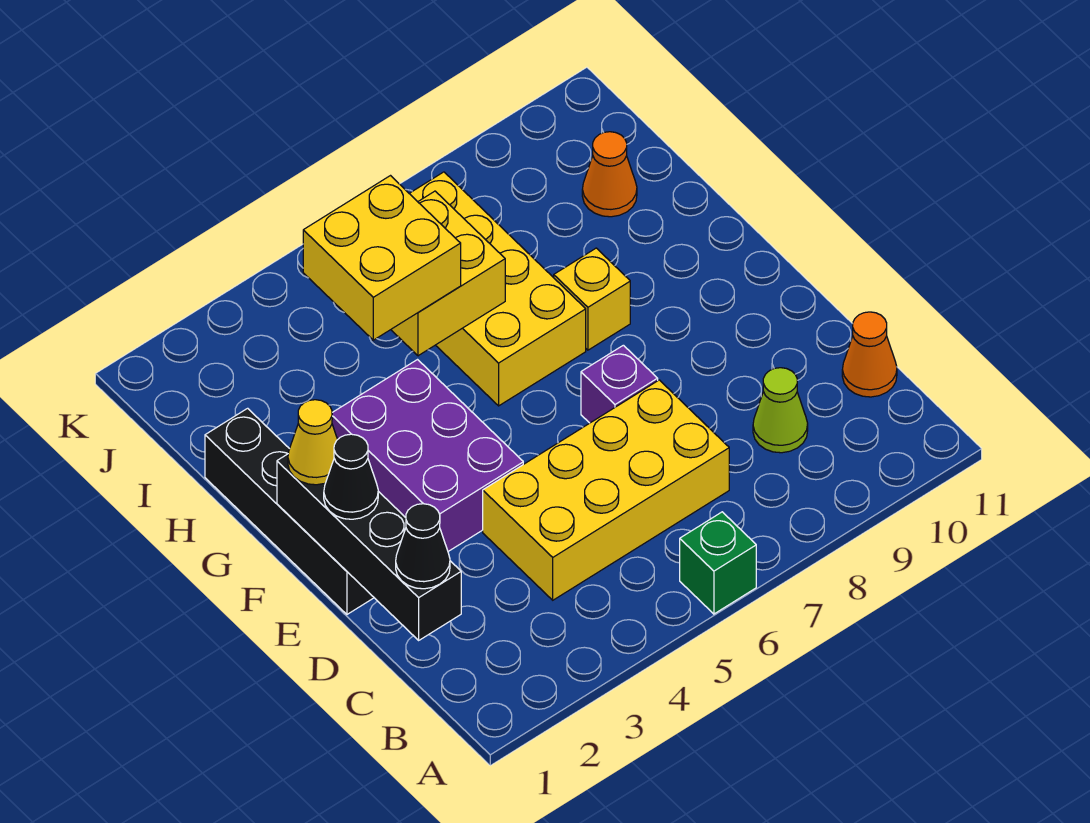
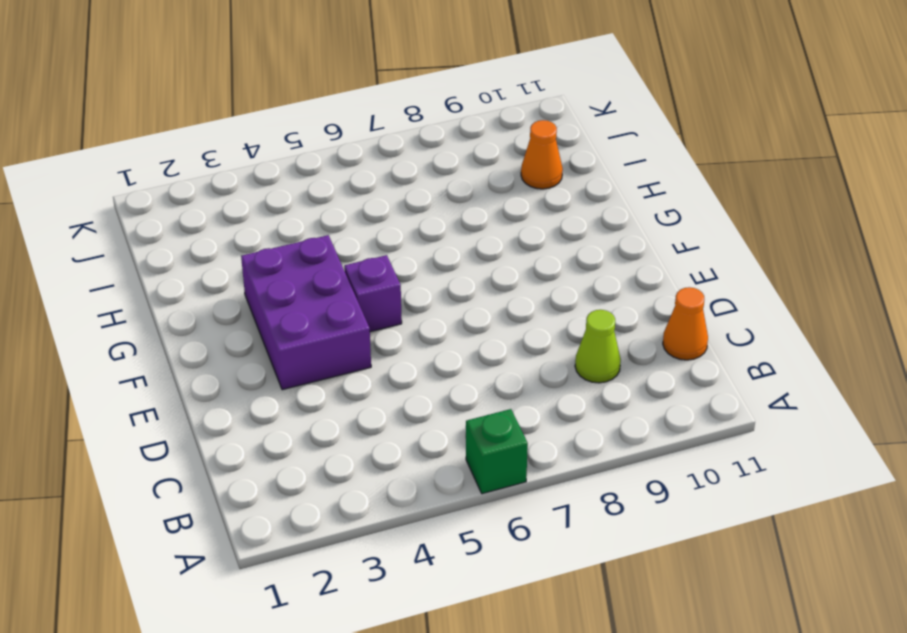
purple 1x1 brick [344,255,402,332] -> purple 1x1 brick moved to [581,345,658,423]
none -> yellow 2x4 brick [483,380,729,600]
none -> black 1x4 brick [205,408,374,614]
none -> yellow 2x4 brick [409,172,586,406]

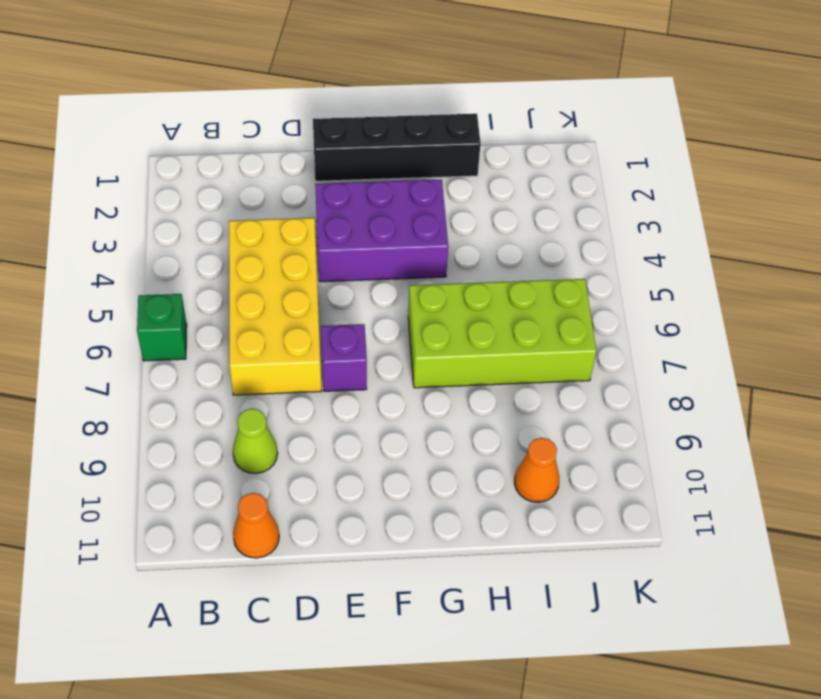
lime 2x4 brick [408,279,596,388] -> yellow 2x4 brick [409,172,586,406]
none -> yellow 1x1 brick [554,248,630,350]
none -> black 1x4 brick [277,454,461,640]
none -> yellow 2x2 brick [391,191,505,356]

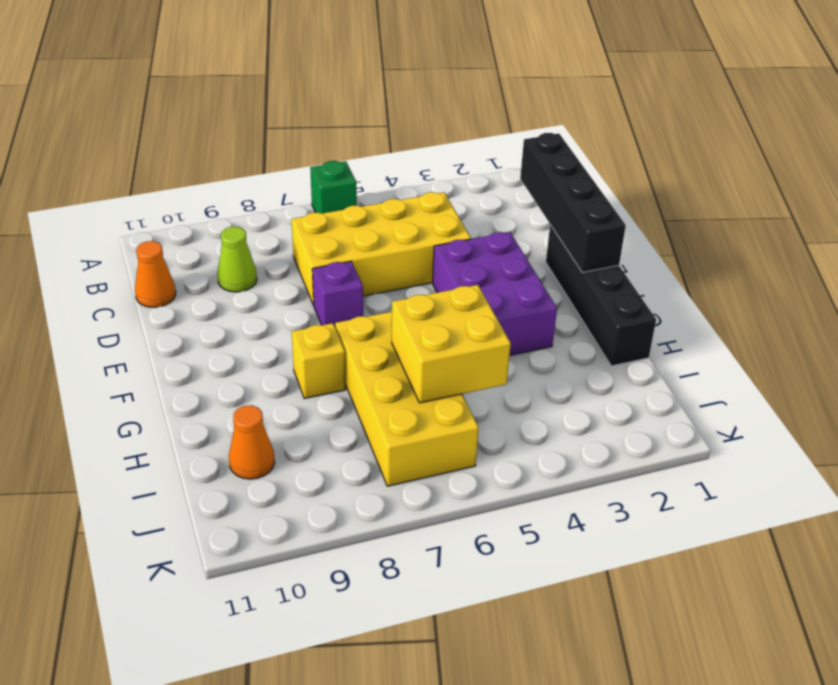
none -> black 1x1 cone [396,504,450,589]
none -> black 1x1 cone [324,434,378,519]
none -> yellow 1x1 cone [288,400,338,485]

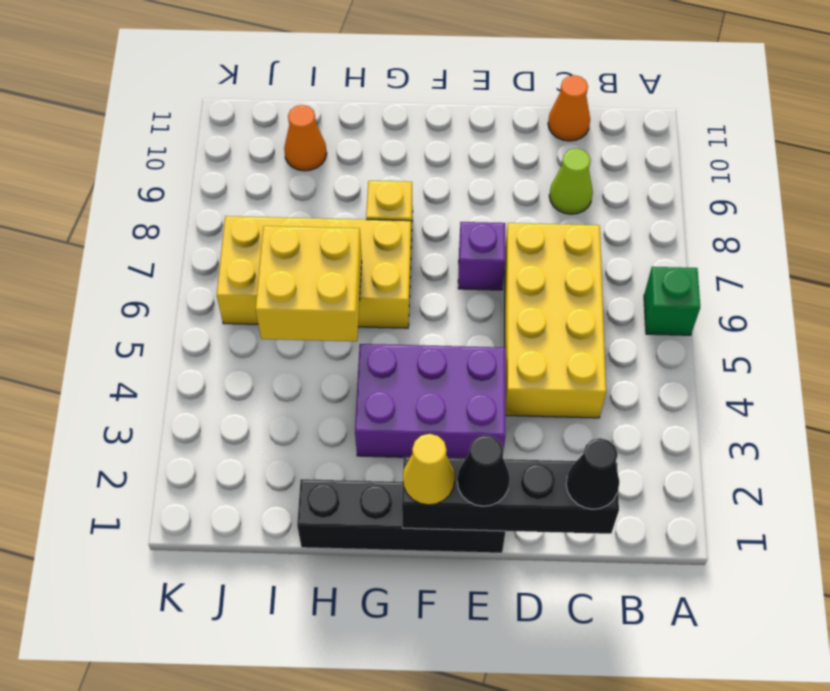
none -> yellow 2x2 brick [303,176,461,340]

